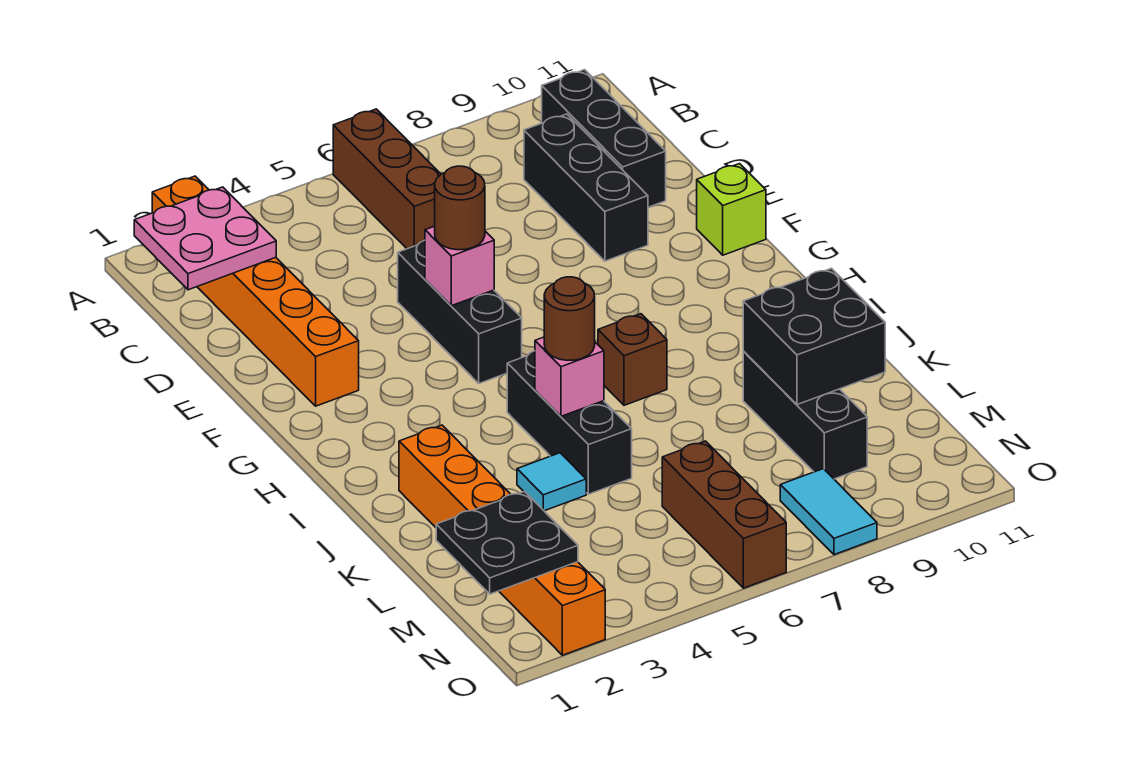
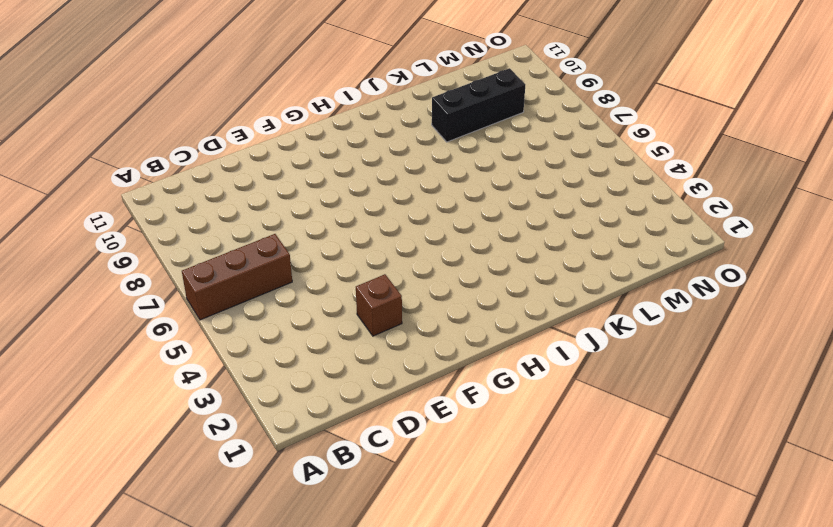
brown 1x1 brick [356,274,402,336] -> brown 1x1 brick moved to [598,314,667,405]
none -> orange 1x6 brick [152,176,359,406]
none -> black 1x3 brick [542,70,666,207]
none -> black 1x3 brick [524,114,648,261]

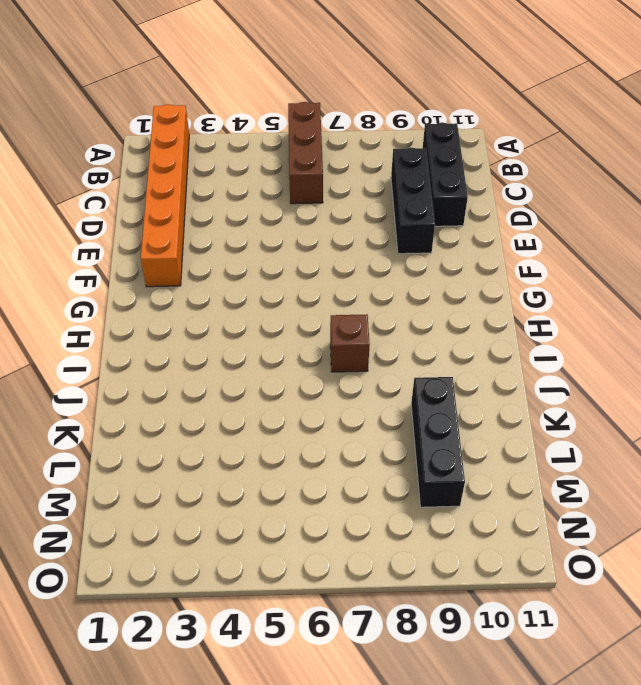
none -> black 1x3 brick [398,240,522,383]
none -> lime 1x1 brick [697,164,766,255]
none -> black 1x3 brick [507,351,632,494]

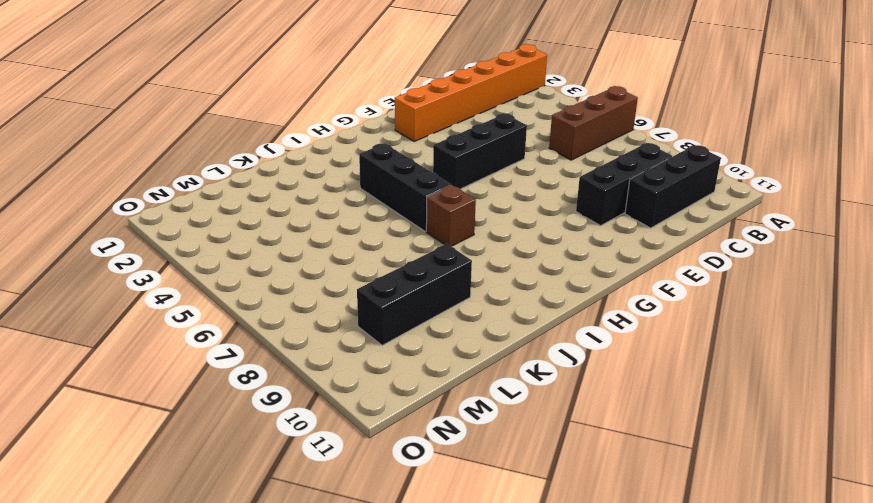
black 1x3 brick [359,143,451,232] -> black 1x3 brick turned to [507,351,632,494]
none -> lime 1x1 brick [697,164,766,255]
none -> orange 1x6 brick [399,425,605,655]
none -> cyan 1x1 tile [517,453,586,511]

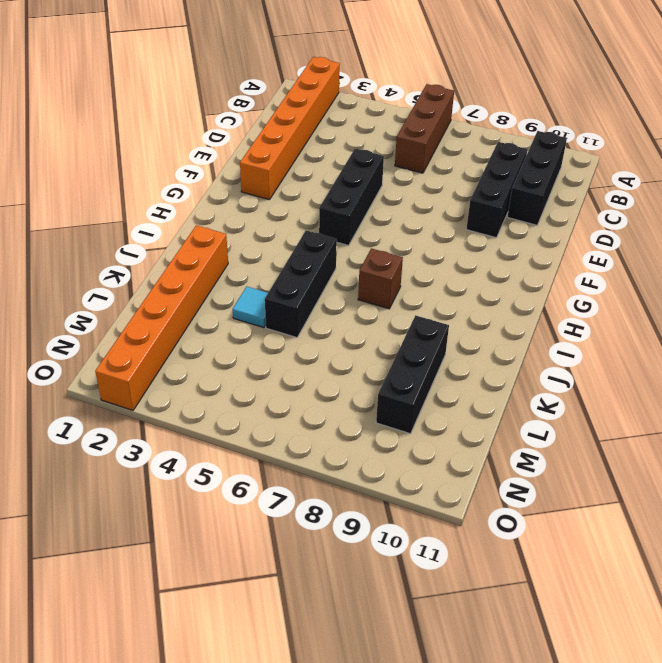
none -> lime 1x1 brick [697,164,766,255]
none -> brown 1x3 brick [662,441,786,588]
none -> cyan 1x2 tile [780,469,877,555]

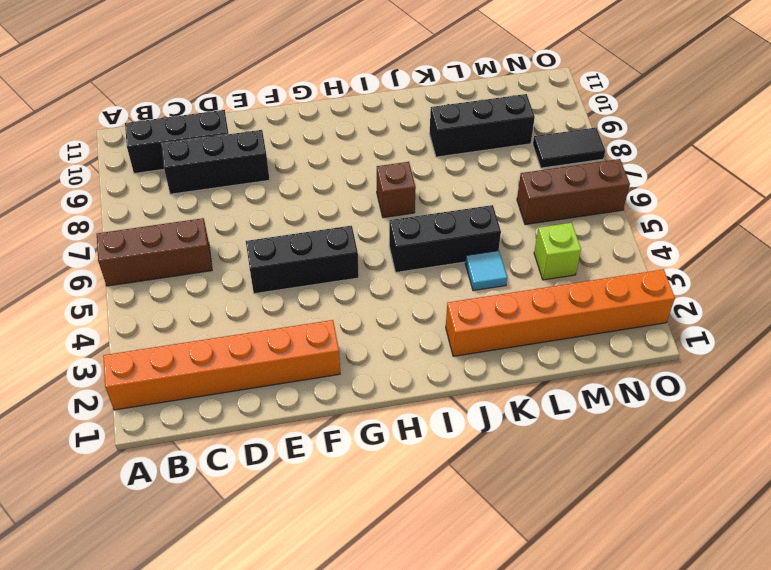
lime 1x1 brick [534,223,581,280] -> lime 1x1 brick moved to [697,164,766,255]
black 1x2 tile [533,128,605,168] -> cyan 1x2 tile [780,469,877,555]
none -> pink 2x2 plate [134,187,276,290]
none -> pink 1x1 brick [425,226,494,306]
none -> pink 1x1 brick [535,337,604,416]

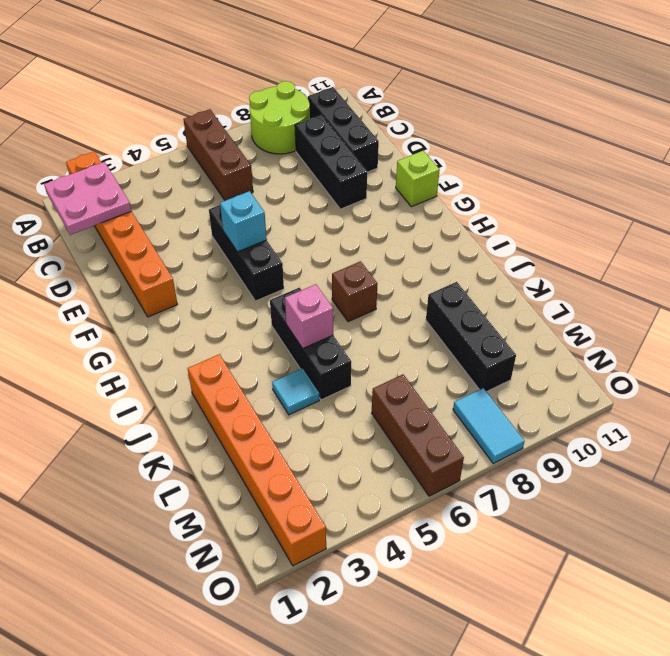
lime 2x2 round brick [249,81,310,154] -> none
cyan 1x1 brick [220,191,267,252] -> pink 1x1 brick [425,226,494,306]
none -> black 2x2 brick [743,268,885,405]
none -> black 2x2 plate [436,491,578,594]
none -> brown 1x1 round brick [435,166,485,250]

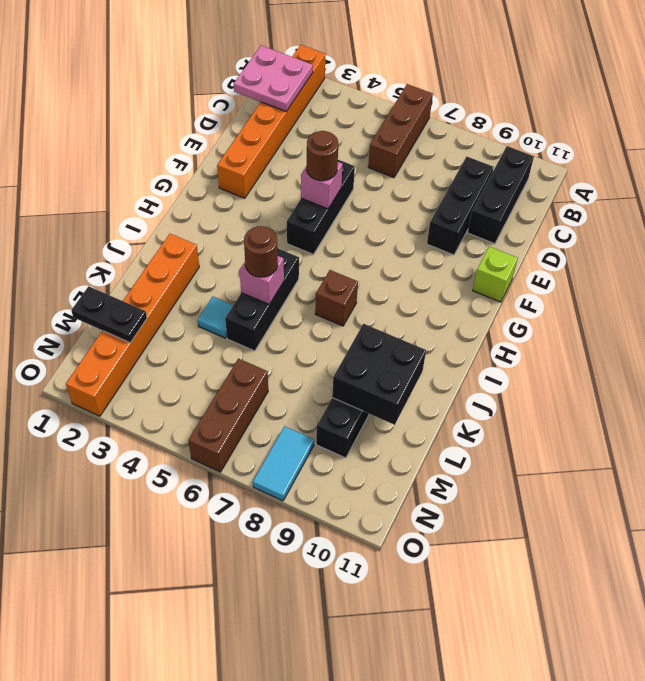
black 1x2 plate [71,286,147,343] -> black 2x2 plate [436,491,578,594]

